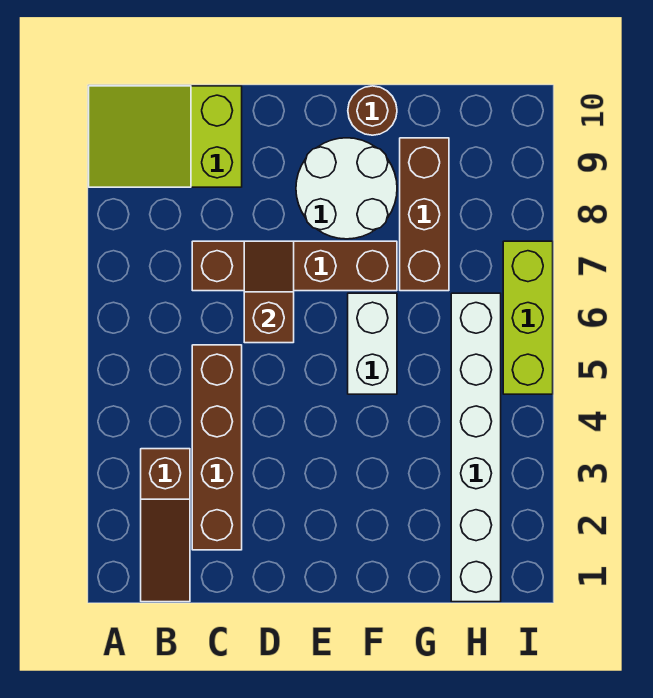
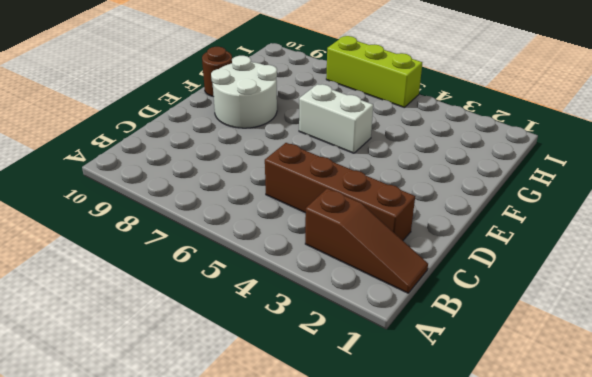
none -> lime 2x3 slope [89,86,242,187]
none -> brown 1x4 brick [192,241,397,291]

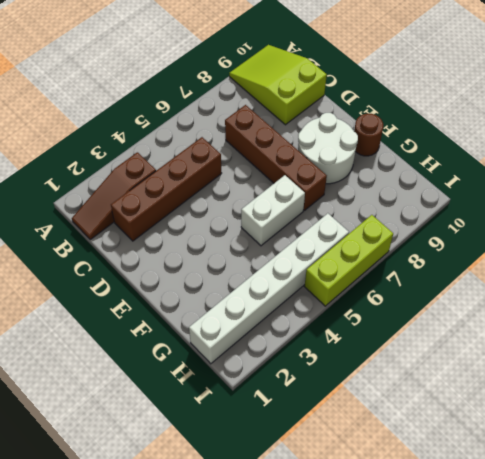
none -> brown 1x3 brick [400,138,449,291]
none -> brown 1x2 slope [244,241,294,343]

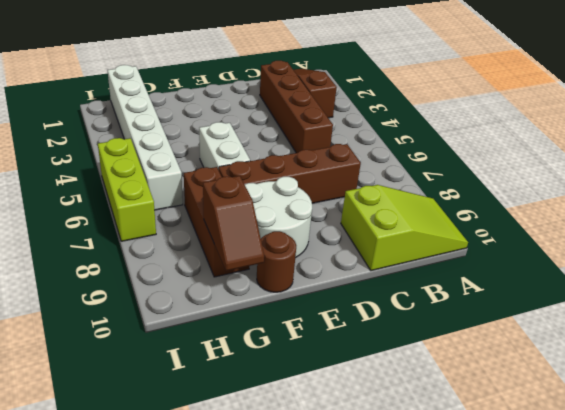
brown 1x2 slope [203,176,264,271] -> brown 1x2 slope moved to [244,241,294,343]

